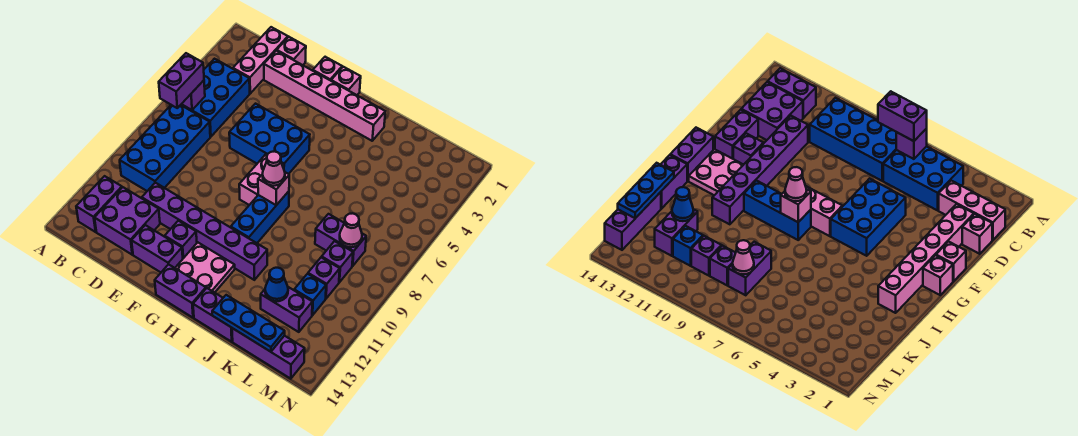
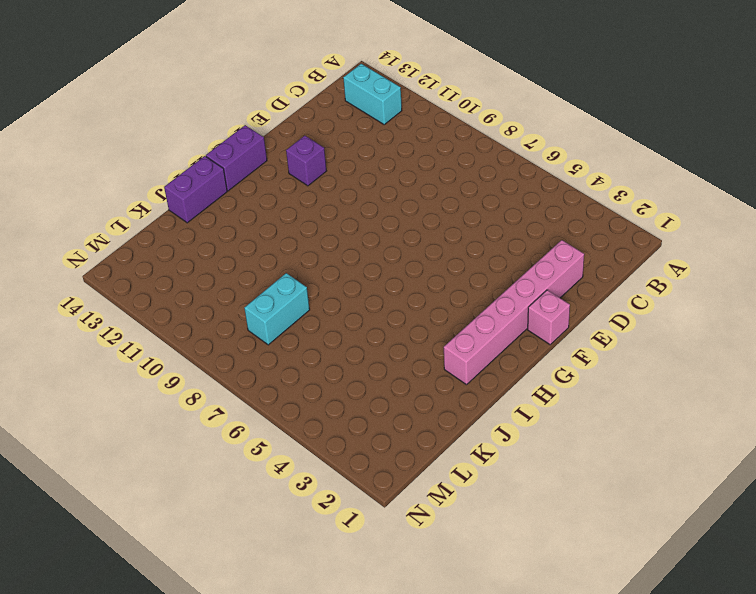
cyan 1x2 brick [343,64,402,124] -> purple 1x2 brick [76,176,122,232]
cyan 1x2 brick [244,273,310,345] -> purple 1x2 brick [315,214,366,266]
none -> blue 2x3 brick [181,59,250,137]
none -> blue 2x4 brick [120,105,210,191]
none -> pink 1x3 brick [233,27,288,93]
none -> purple 2x2 brick [95,187,160,255]

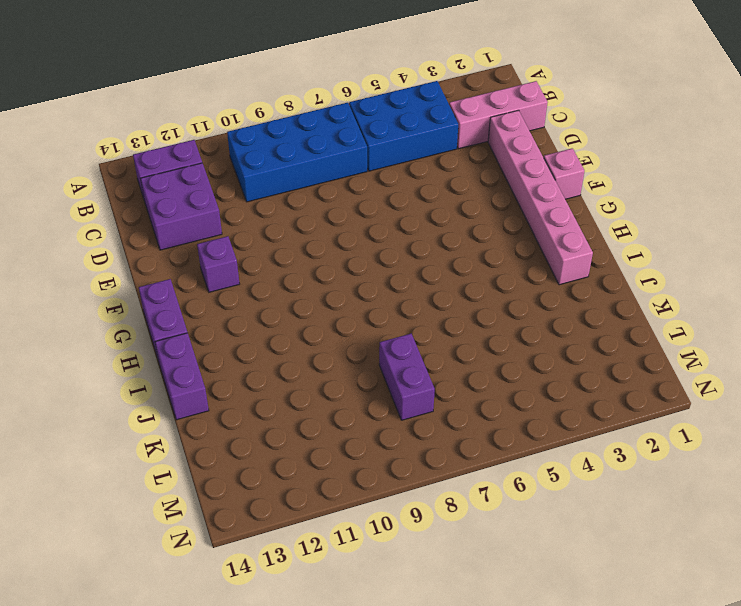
none -> pink 1x1 brick [277,37,306,65]
none -> purple 1x6 brick [142,183,267,280]
none -> blue 2x3 brick [229,104,310,174]
none -> purple 1x2 brick [132,225,183,272]

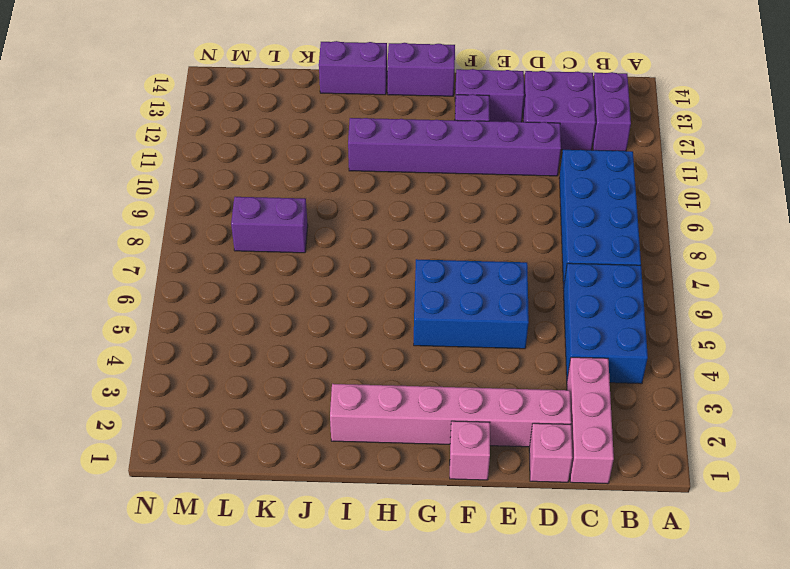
none -> pink 1x1 brick [331,67,361,95]
none -> pink 1x2 brick [239,154,284,205]
none -> pink 2x2 plate [175,242,235,293]
none -> blue 1x3 brick [231,191,289,243]

